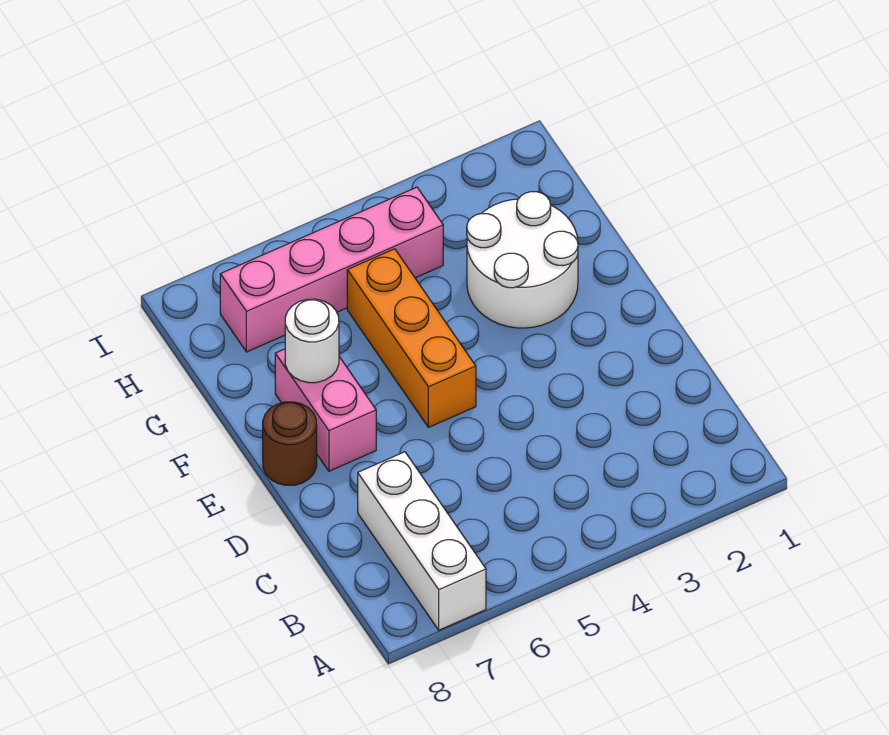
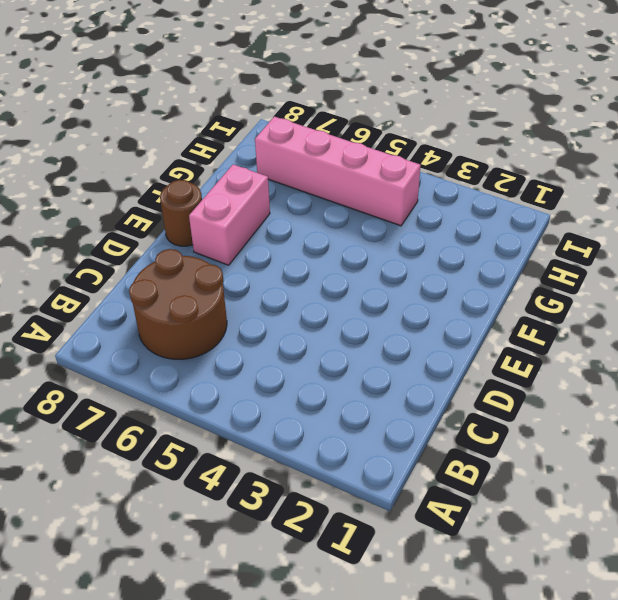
brown 2x2 round brick [129,249,227,359] -> white 1x3 brick [358,452,486,630]
none -> orange 1x3 brick [347,249,476,427]
none -> white 2x2 round brick [467,192,578,328]

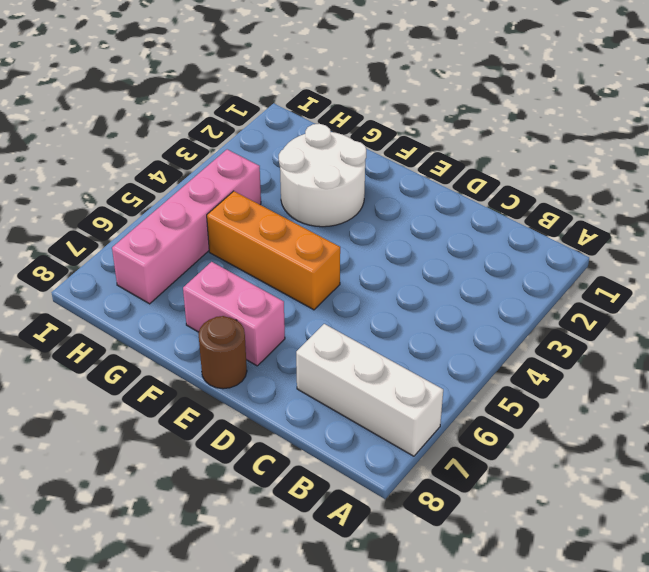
none -> white 1x1 round brick [285,299,339,383]

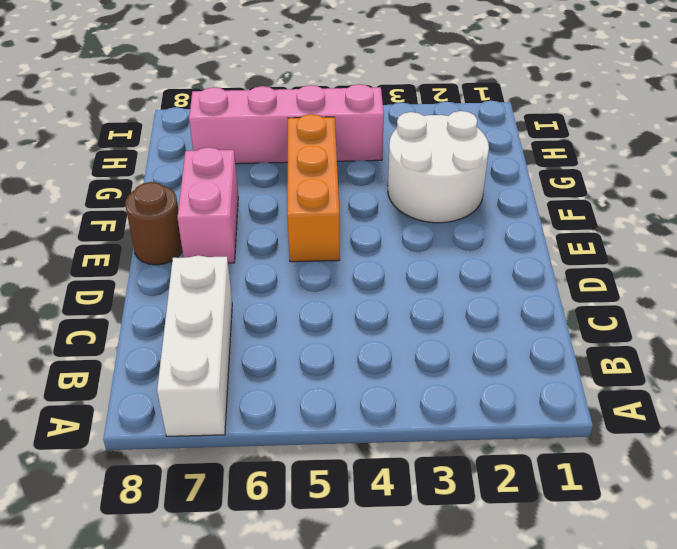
none -> white 1x1 round brick [285,299,339,383]

